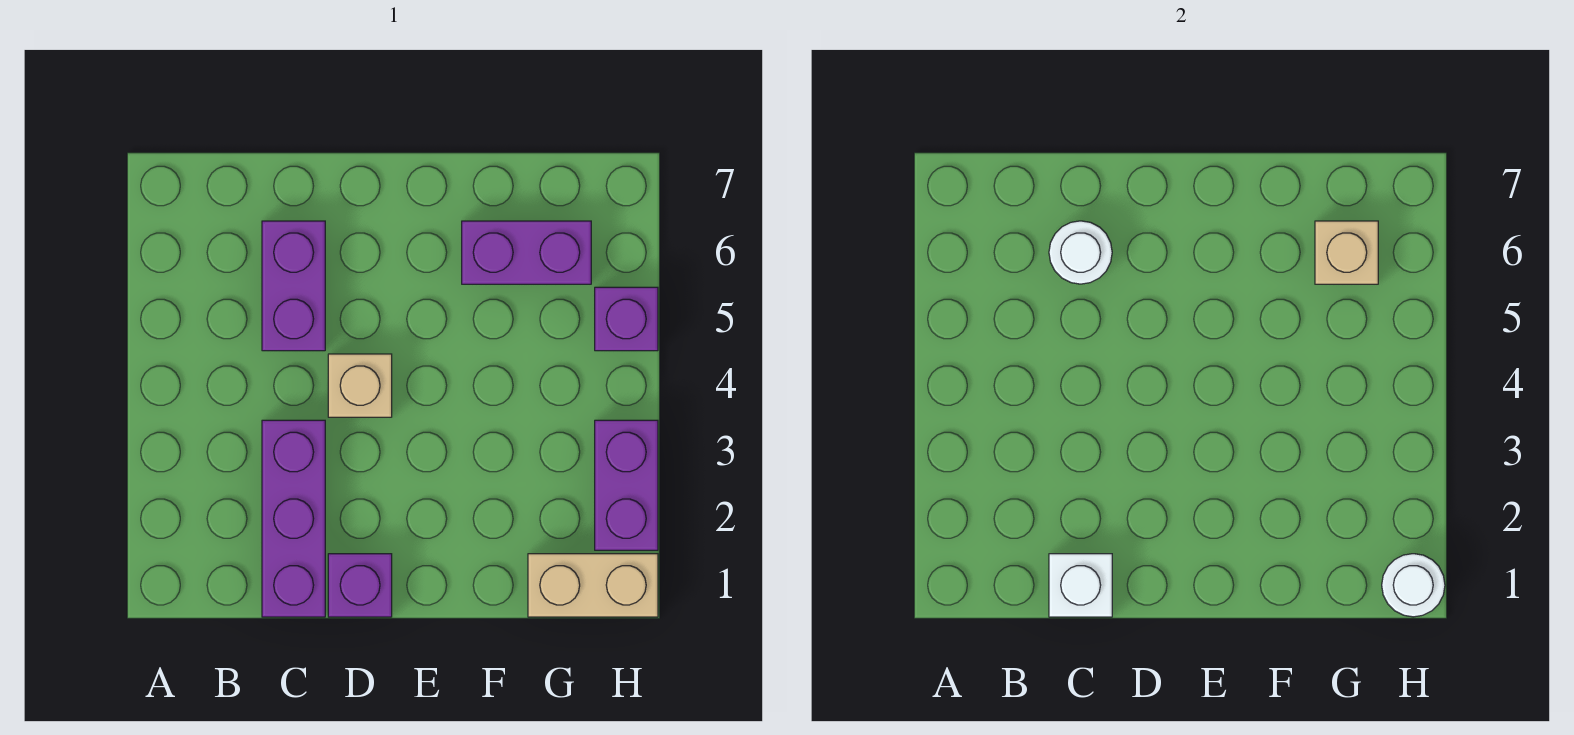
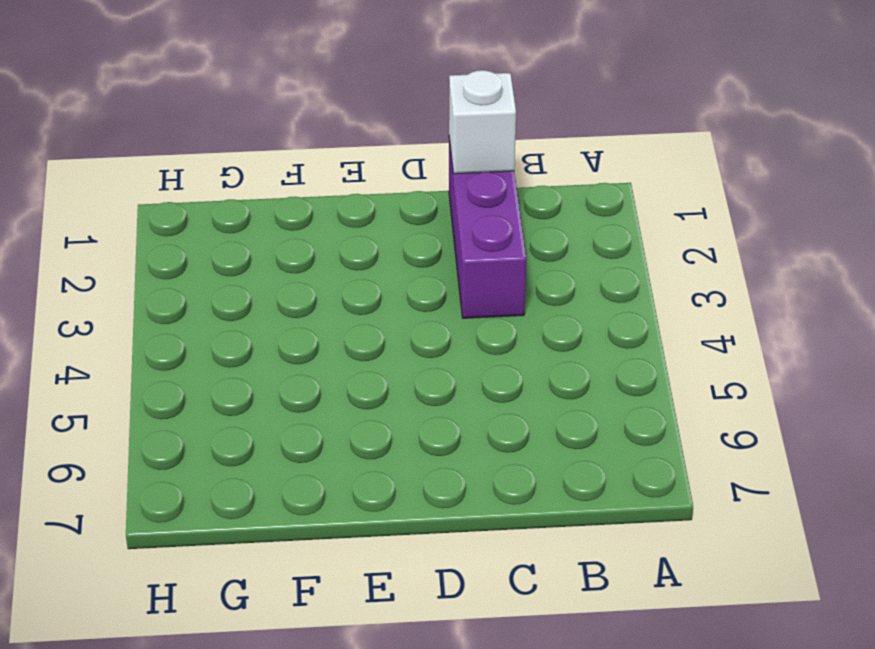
none -> purple 1x2 brick [262,221,325,351]
none -> purple 1x1 brick [328,554,392,617]
none -> tan 1x1 brick [328,354,392,417]

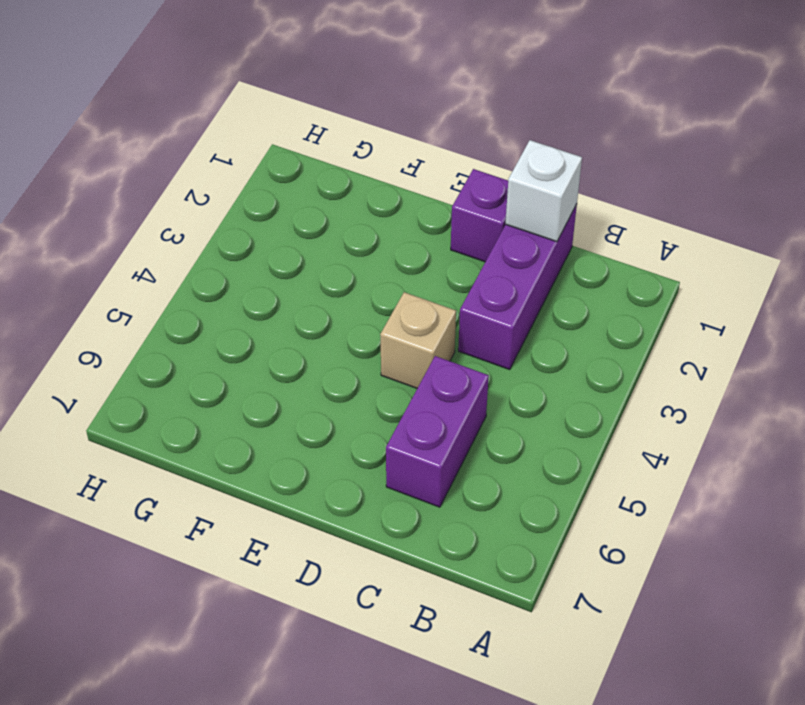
none -> purple 1x2 brick [462,221,591,284]
none -> tan 1x2 brick [528,554,658,617]
none -> purple 1x2 brick [595,420,658,550]

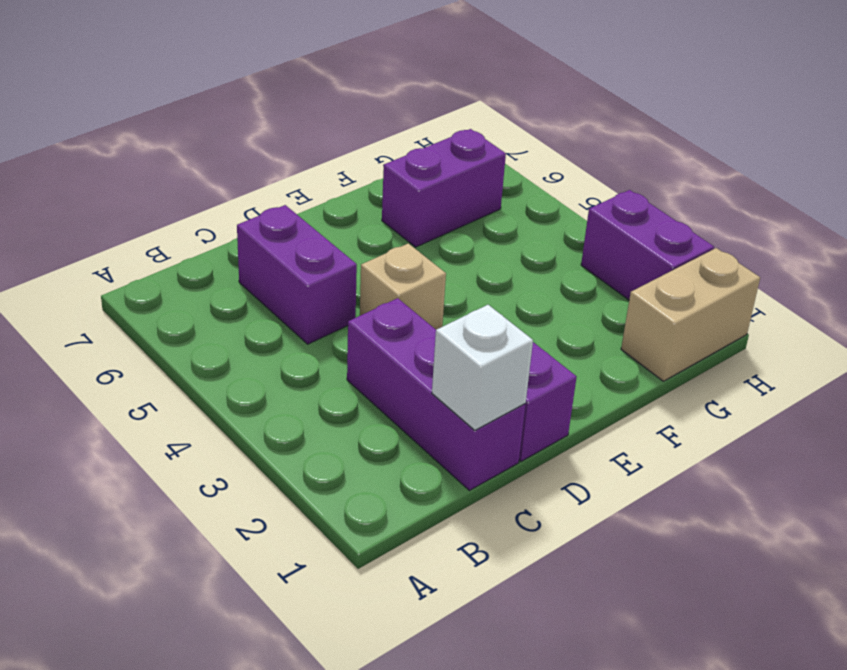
none -> purple 1x1 brick [595,287,658,351]
none -> white 1x1 round brick [1049,221,1112,284]
none -> tan 1x1 brick [1315,221,1378,284]

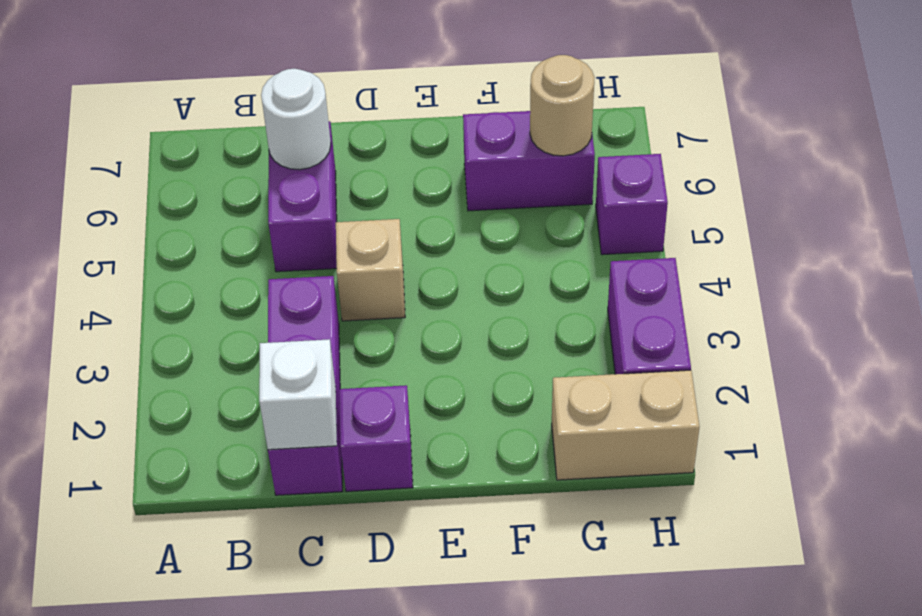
tan 1x1 round brick [530,55,594,156] -> tan 1x1 brick [1315,221,1378,284]
none -> white 1x1 round brick [1382,554,1445,617]

